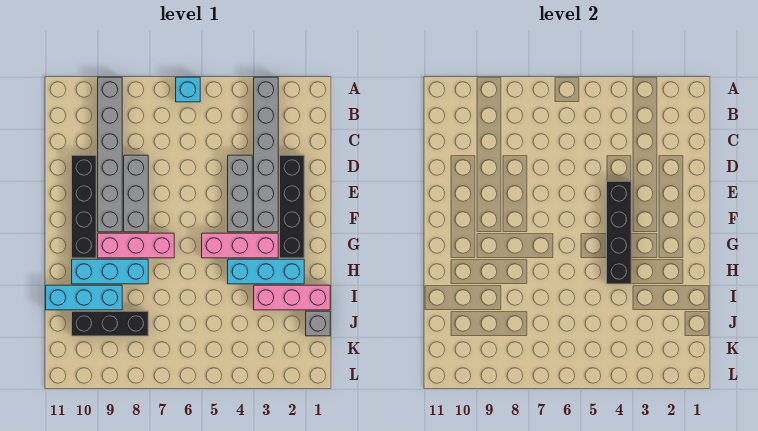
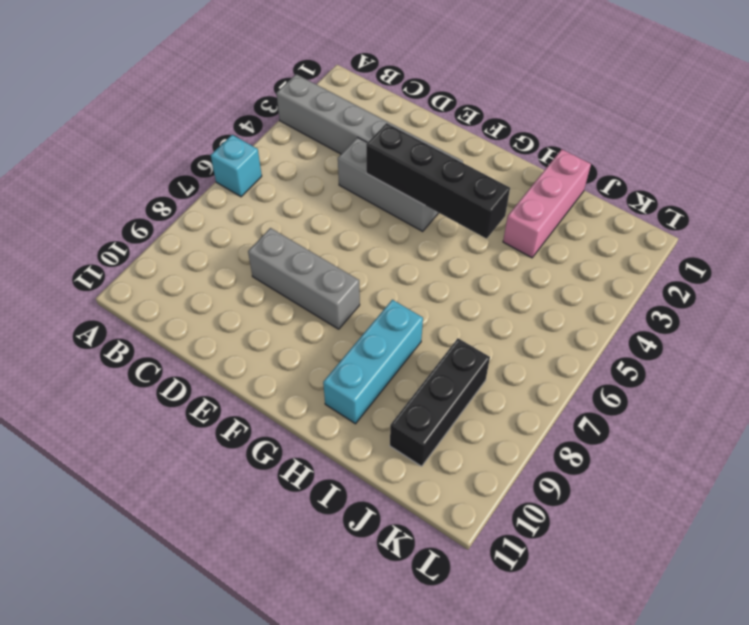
none -> grey 1x6 brick [98,77,122,232]
none -> black 1x4 brick [280,155,304,258]
none -> black 1x4 brick [72,155,96,258]

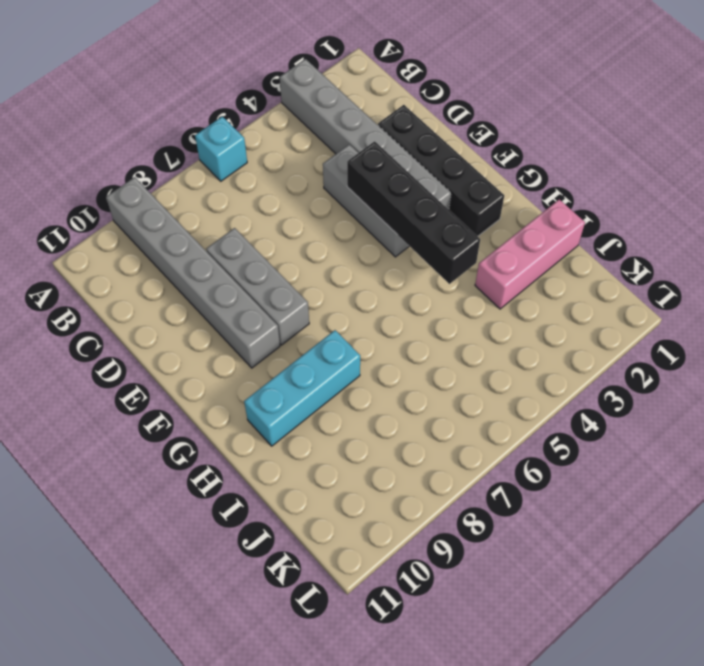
none -> black 1x4 brick [72,155,96,258]
none -> pink 1x3 brick [202,233,278,258]
none -> pink 1x3 brick [98,233,174,258]

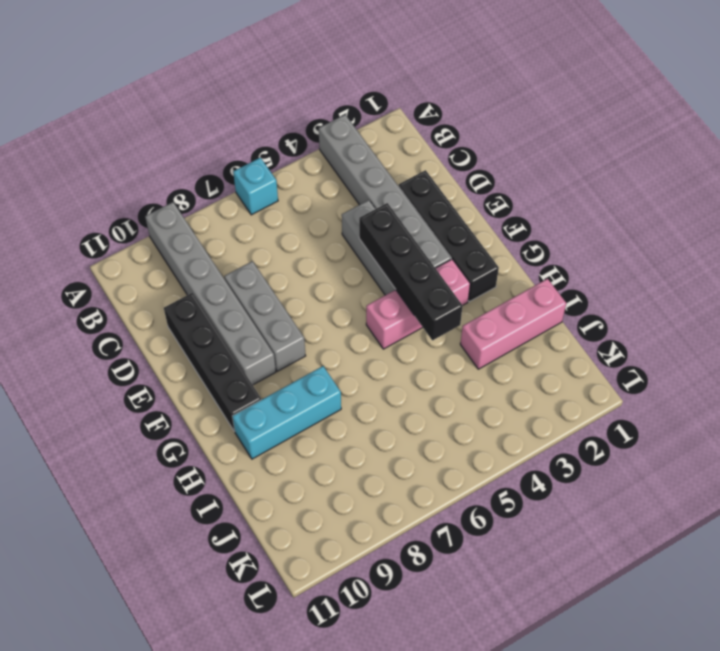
none -> pink 1x3 brick [98,233,174,258]
none -> cyan 1x3 brick [228,259,304,284]
none -> cyan 1x3 brick [46,285,122,310]

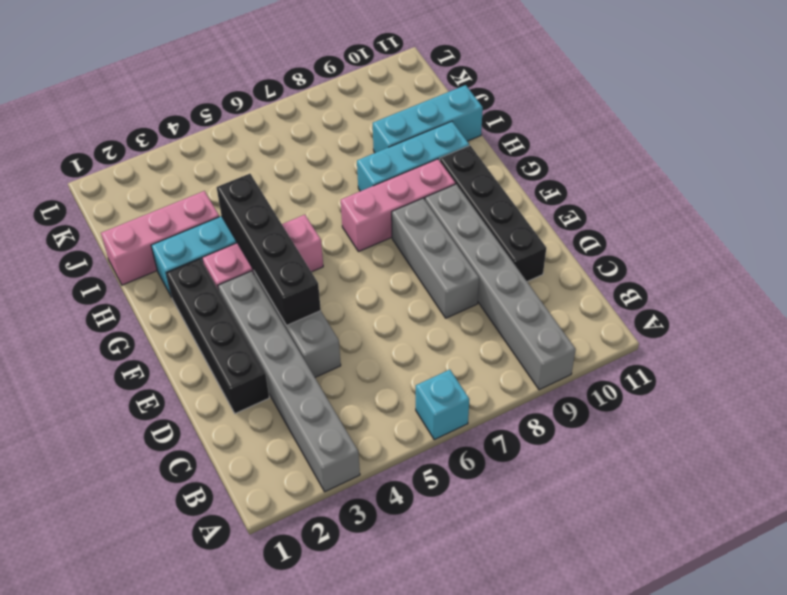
none -> grey 1x1 brick [306,311,330,336]
none -> black 1x3 brick [72,311,148,336]

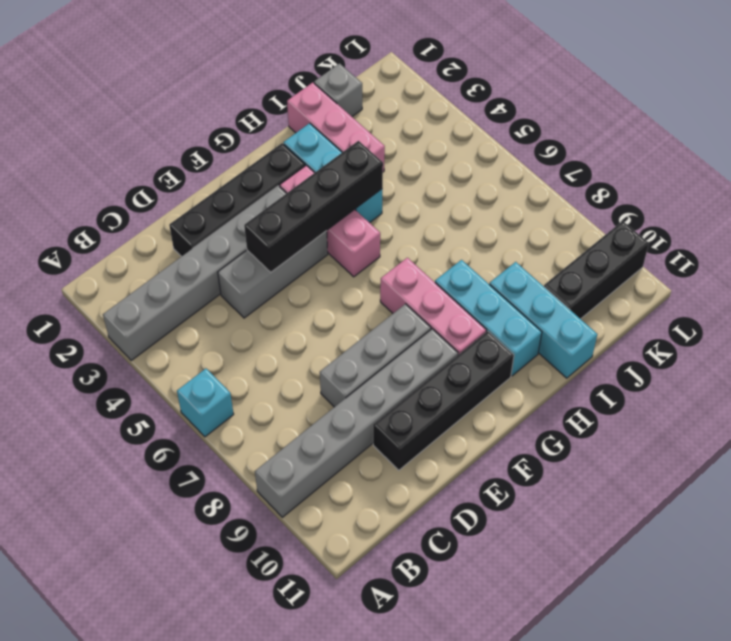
black 1x3 brick [544,221,649,319] -> black 1x3 brick turned to [72,311,148,336]

